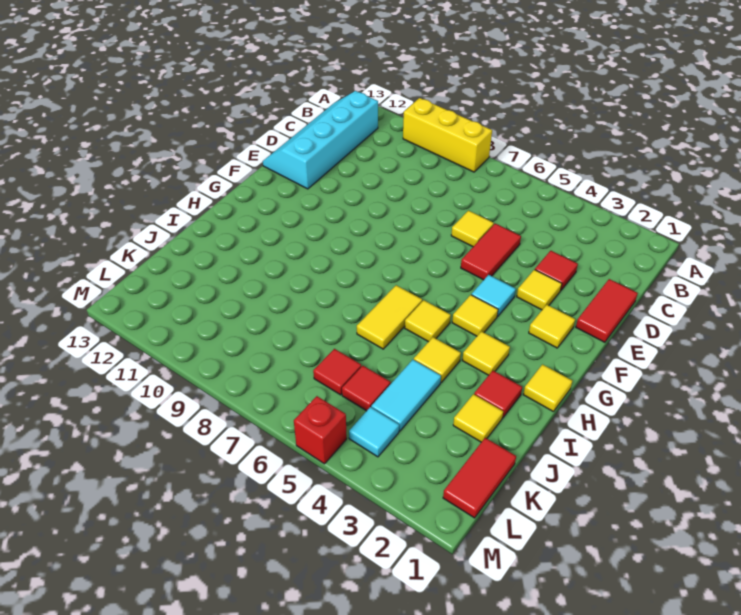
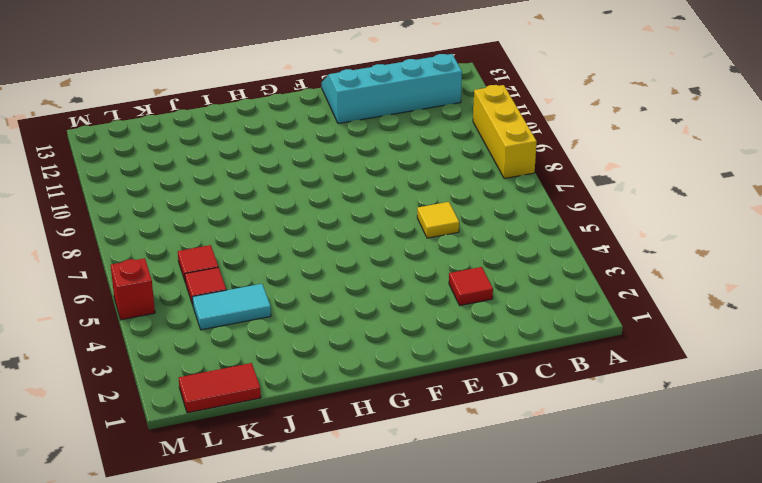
none -> red 1x2 tile [576,279,638,342]
none -> red 1x2 tile [461,224,521,280]
none -> yellow 1x1 tile [517,270,562,310]

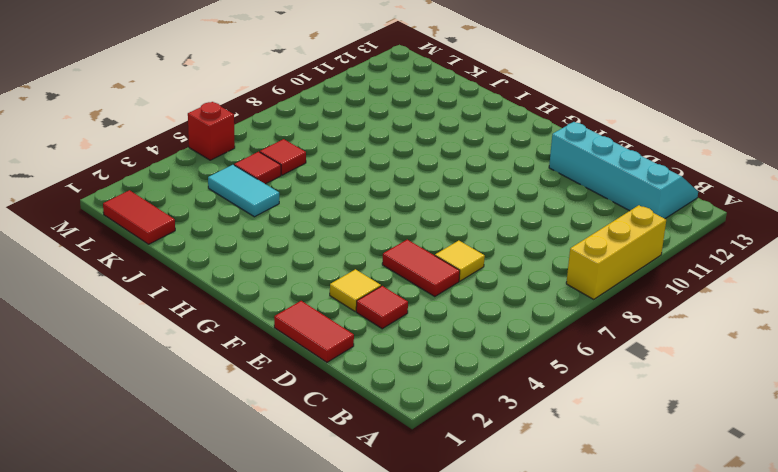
none -> yellow 1x1 tile [529,305,575,348]
none -> cyan 1x1 tile [471,275,516,317]
none -> yellow 1x1 tile [452,295,498,336]

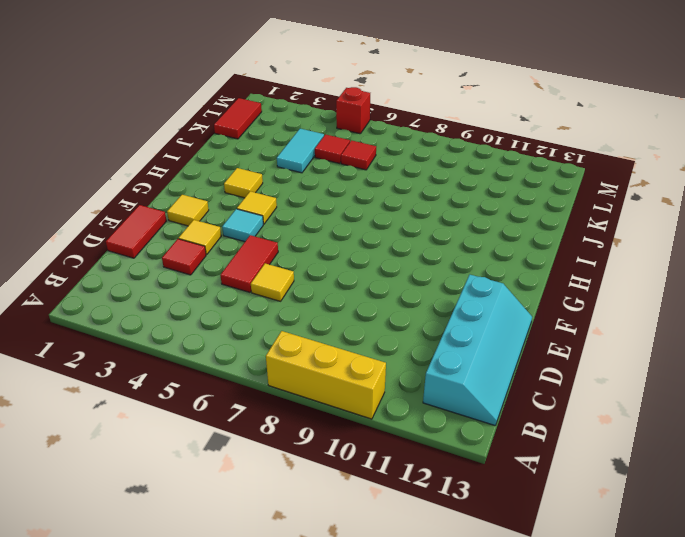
none -> yellow 1x1 tile [523,364,572,412]
none -> yellow 1x1 tile [405,300,451,342]
none -> yellow 1x2 tile [357,285,422,349]

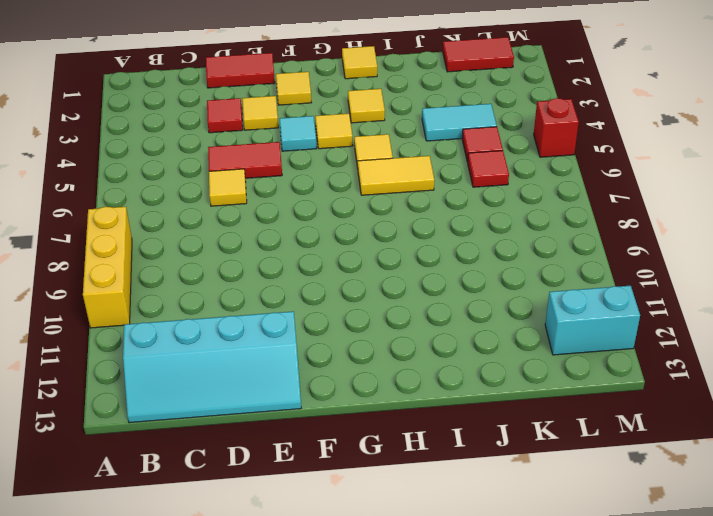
cyan 1x2 brick [545,286,640,355] -> none
none -> red 1x1 tile [474,371,522,418]
none -> yellow 1x1 tile [414,337,461,382]
none -> yellow 1x1 tile [453,394,503,442]

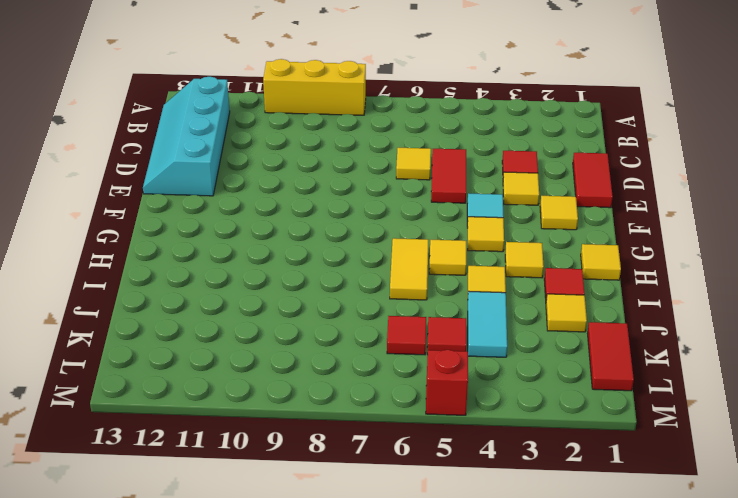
none -> cyan 1x1 tile [349,407,399,457]

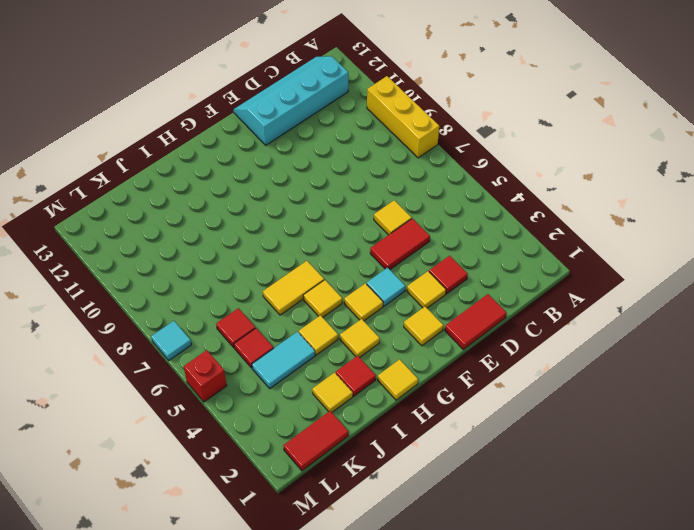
cyan 1x1 tile [151,321,191,360] -> cyan 1x1 tile moved to [349,407,399,457]

